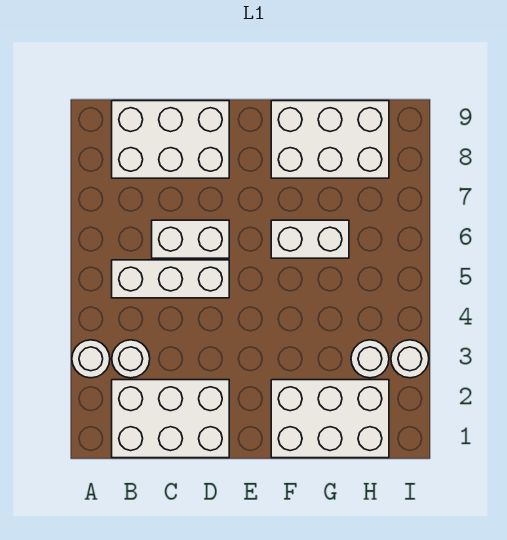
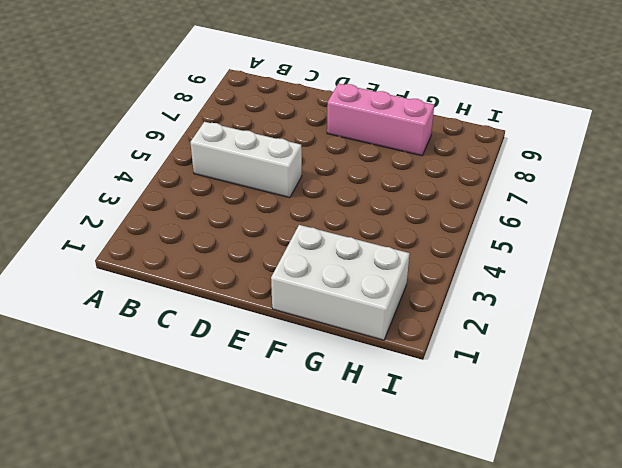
pink 1x3 brick [327,84,434,156] -> white 2x3 brick [271,101,389,178]
none -> white 1x1 round brick [72,340,110,378]
none -> white 2x3 brick [112,380,229,458]

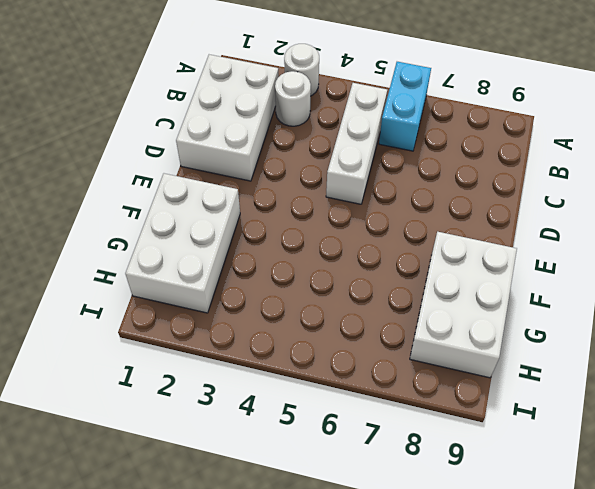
cyan 1x2 brick [379,62,431,151] -> none
none -> white 2x3 brick [112,101,229,178]
none -> white 1x2 brick [152,220,229,258]

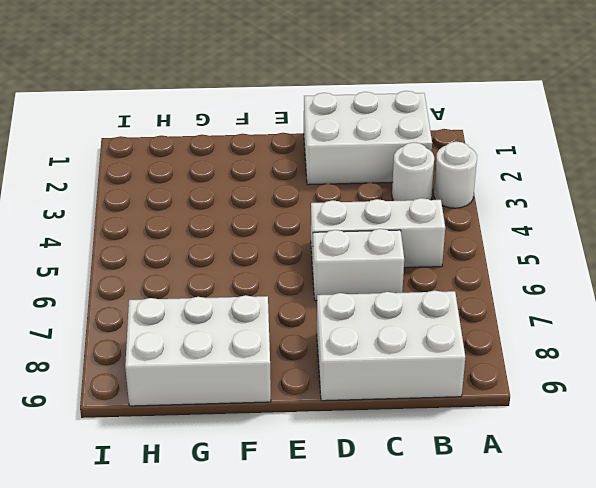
none -> white 2x3 brick [271,380,389,458]
none -> white 1x2 brick [271,220,349,258]

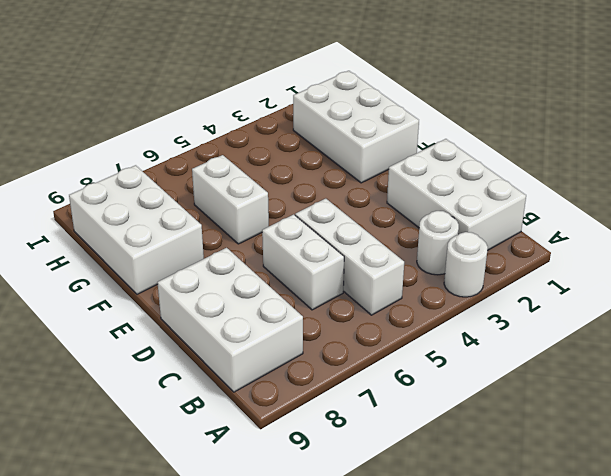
none -> white 1x1 round brick [351,340,389,378]
none -> white 1x1 round brick [391,340,429,378]

